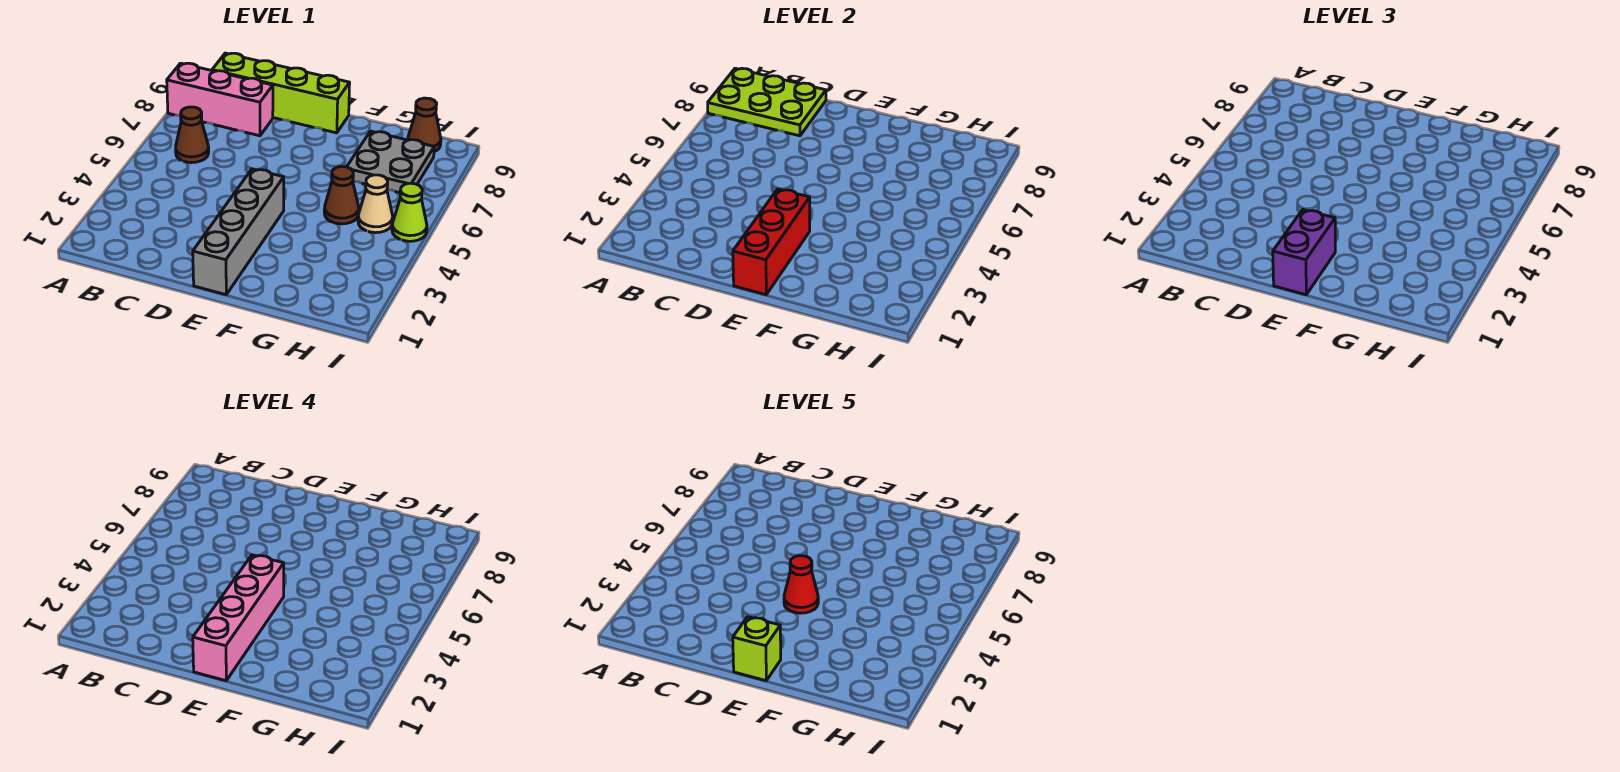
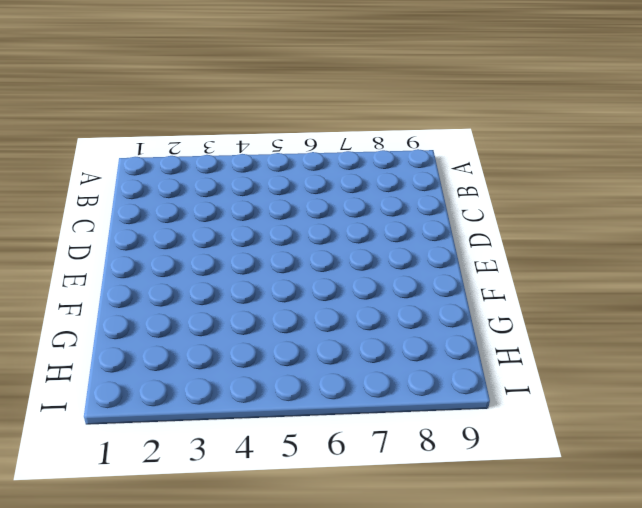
none -> pink 1x3 brick [167,63,273,136]
none -> brown 1x1 cone [176,107,209,163]
none -> lime 1x4 brick [212,53,350,133]

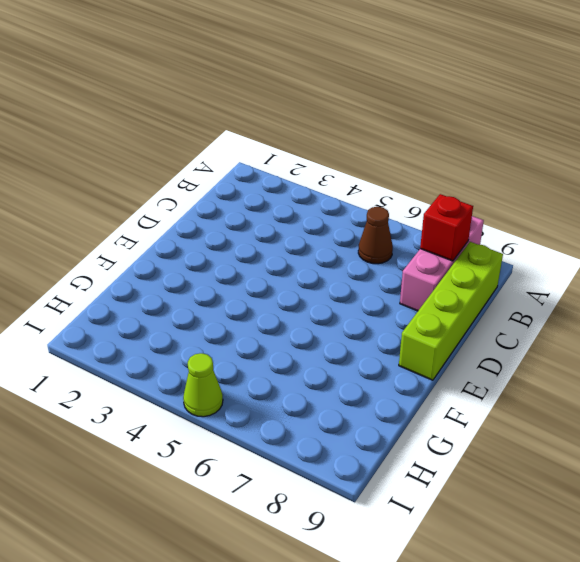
red 1x1 brick [420,194,473,261] -> lime 2x3 plate [708,68,826,136]
none -> grey 1x4 brick [193,169,284,295]
none -> brown 1x1 cone [324,166,359,224]
none -> grey 2x2 plate [347,131,434,193]

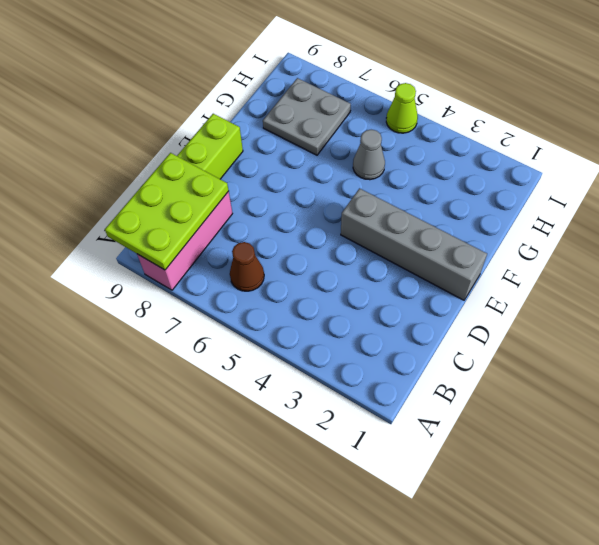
grey 1x1 cone [353,130,385,180] -> brown 1x1 cone [324,166,359,224]
none -> tan 1x1 cone [358,175,393,233]
none -> brown 1x1 cone [408,98,441,152]
none -> red 1x3 brick [733,189,810,295]

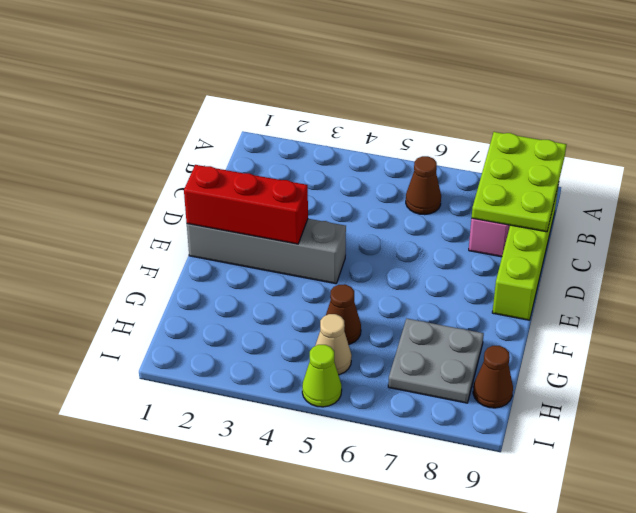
none -> purple 1x2 brick [1273,210,1335,295]
none -> pink 1x4 brick [193,555,284,681]
none -> lime 1x1 brick [733,617,781,681]

